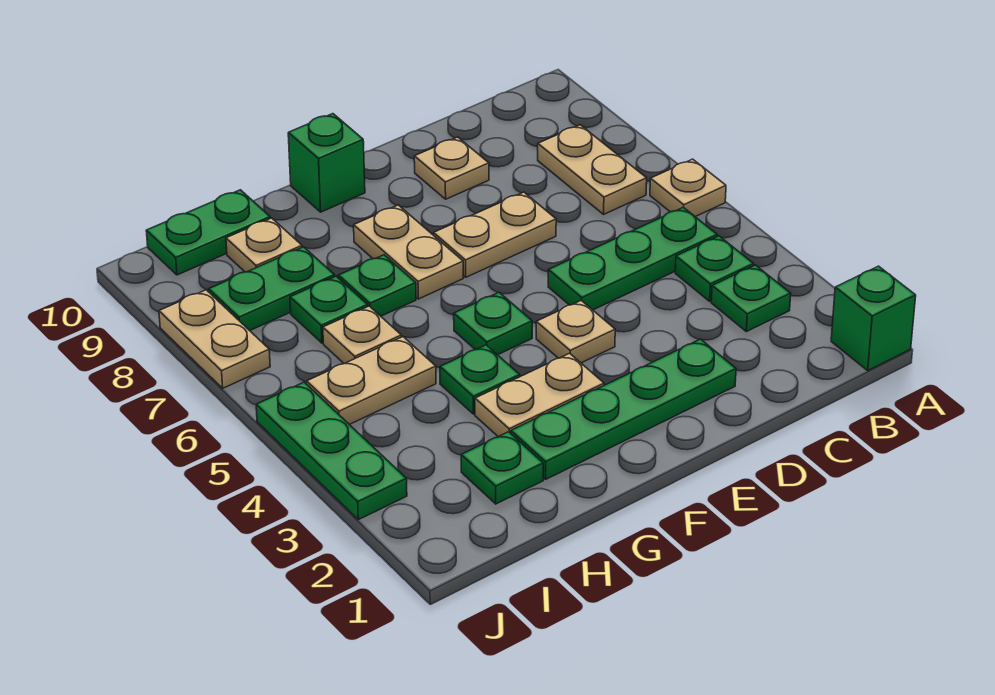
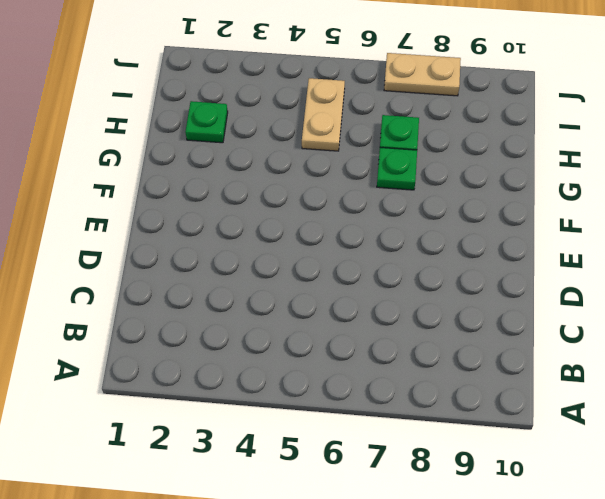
none -> green 1x1 brick [831,266,916,370]
none -> tan 1x1 plate [650,159,726,217]
none -> green 1x1 plate [711,265,791,332]

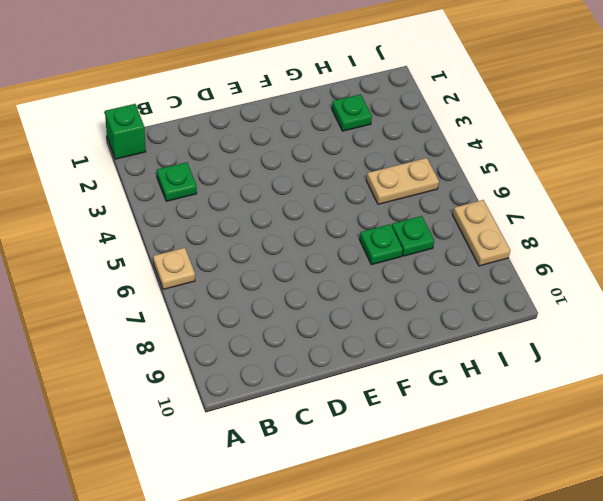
none -> green 1x1 plate [675,236,754,301]
none -> green 1x3 plate [548,207,717,310]
none -> tan 1x2 plate [538,125,647,214]

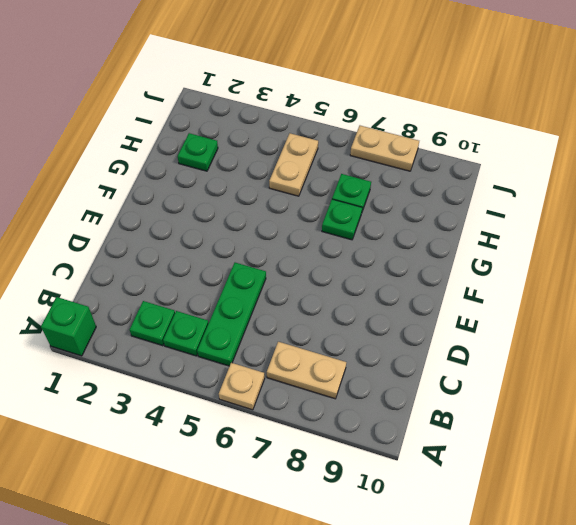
none -> green 1x4 plate [511,339,736,479]
none -> tan 1x2 plate [434,192,556,277]
none -> tan 1x1 plate [414,137,489,199]

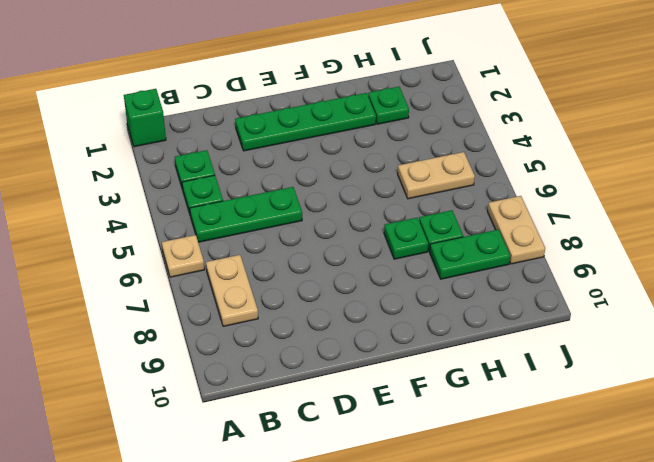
none -> tan 1x2 plate [434,192,556,277]
none -> tan 1x1 plate [414,137,489,199]
none -> tan 1x1 plate [536,300,615,363]

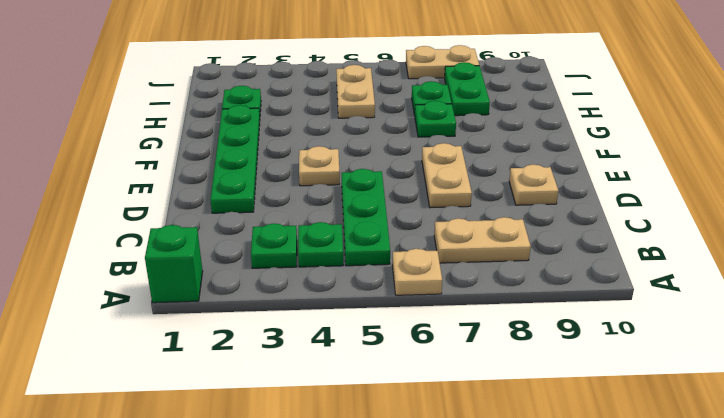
none -> tan 1x2 plate [475,353,604,437]
none -> green 1x1 plate [454,293,532,355]
none -> tan 1x2 plate [354,205,463,299]

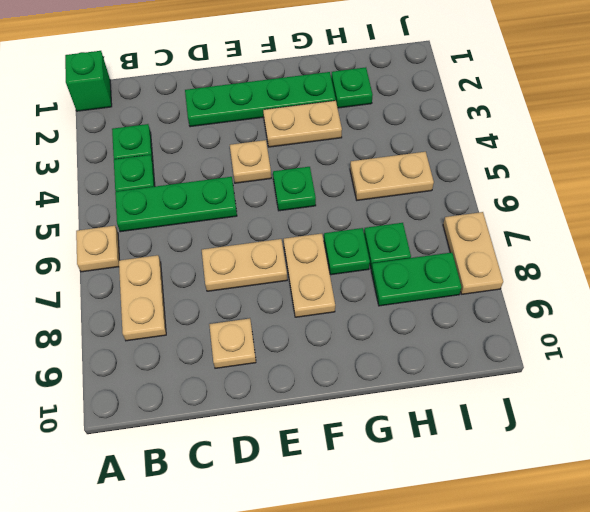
none -> green 1x1 brick [288,114,365,212]
none -> green 1x1 plate [440,345,520,414]
none -> tan 1x1 plate [323,306,401,364]

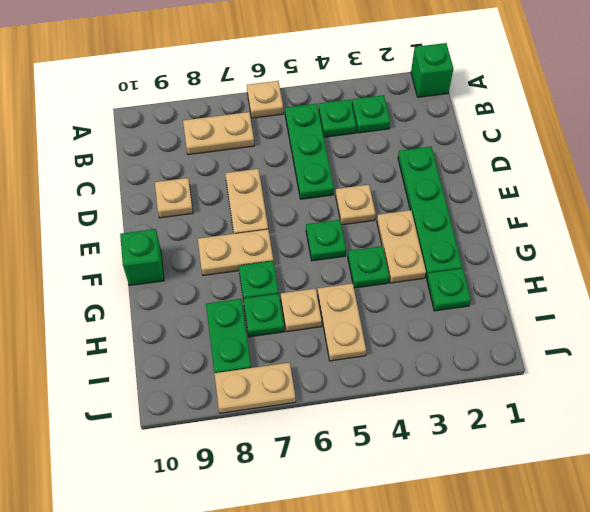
none -> tan 1x1 plate [226,218,302,272]
none -> green 1x2 plate [146,190,270,275]
none -> green 1x3 plate [256,382,407,520]

